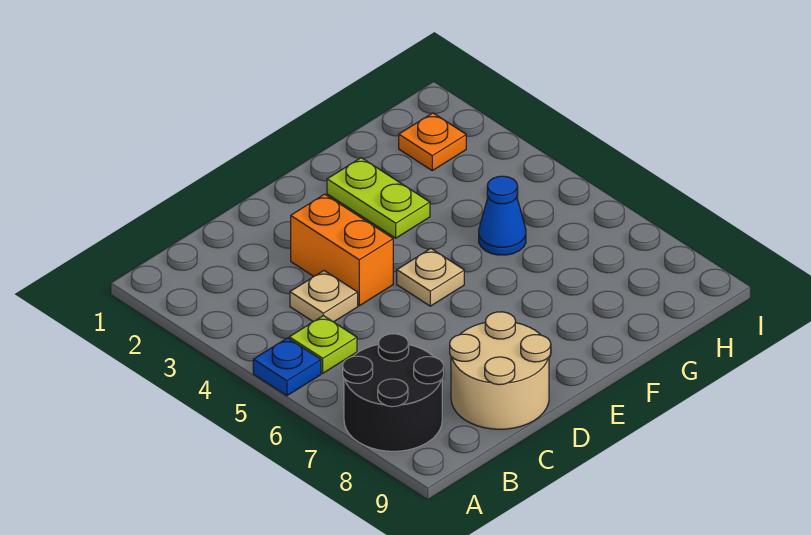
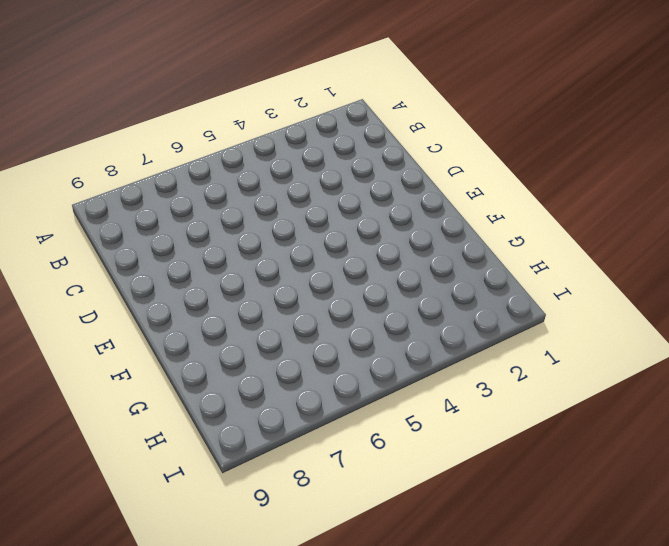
none -> blue 1x1 plate [253,338,321,396]
none -> black 2x2 round brick [343,334,444,451]

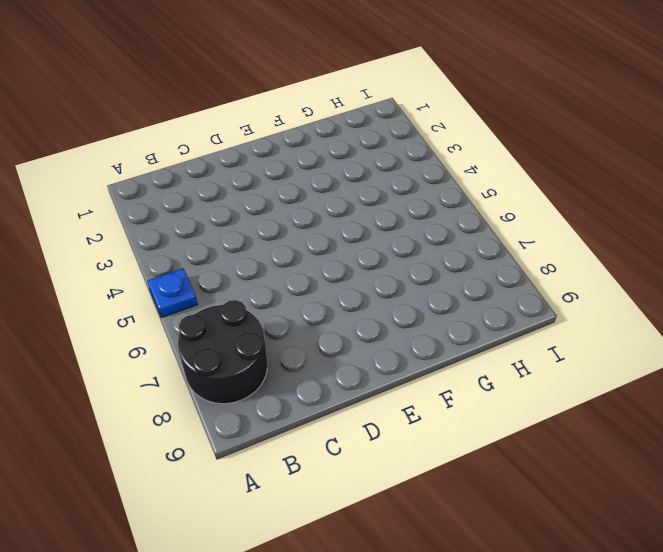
none -> lime 1x1 plate [289,316,357,373]
none -> tan 1x1 plate [290,271,358,322]

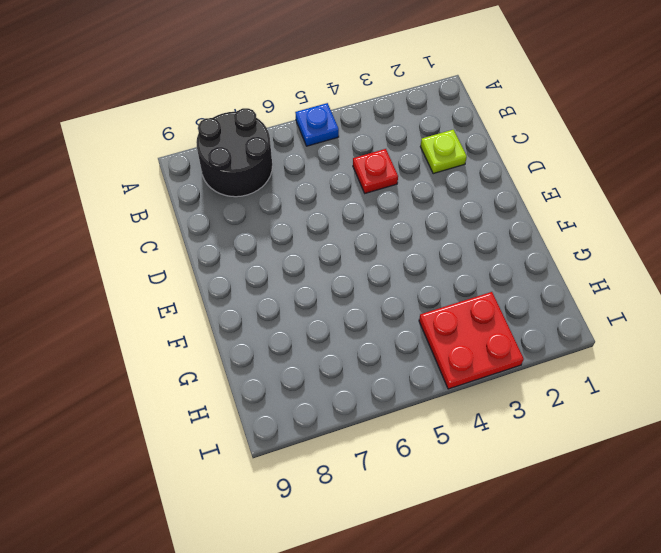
lime 1x1 plate [420,130,467,174] -> lime 1x1 plate moved to [289,316,357,373]
red 1x1 plate [353,149,398,193] -> tan 1x1 plate [290,271,358,322]
red 2x2 plate [419,292,524,389] -> none
none -> tan 2x2 round brick [450,312,551,429]
none -> orange 1x2 brick [291,194,393,306]

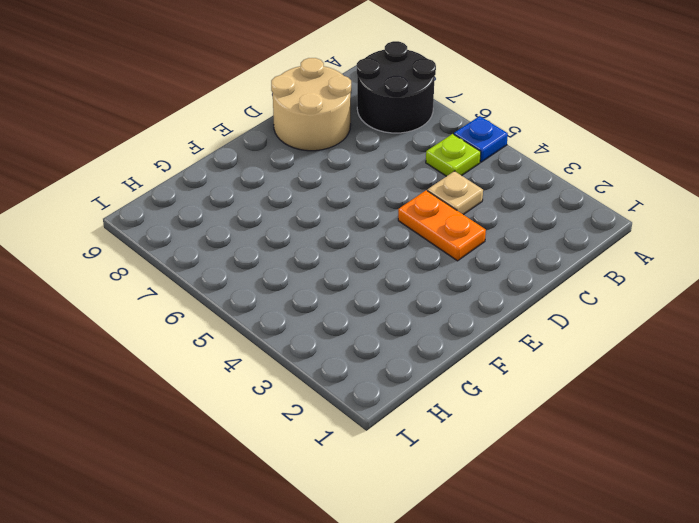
orange 1x2 plate [398,190,486,261] -> orange 1x2 brick [291,194,393,306]
none -> tan 1x1 plate [397,249,464,306]
none -> lime 1x2 plate [327,158,430,238]

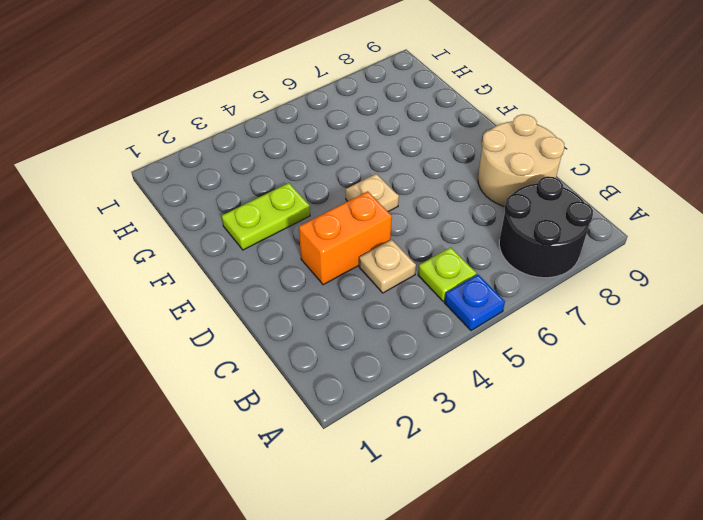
none -> blue 1x1 cone [479,176,526,255]
none -> orange 1x1 plate [399,113,466,171]

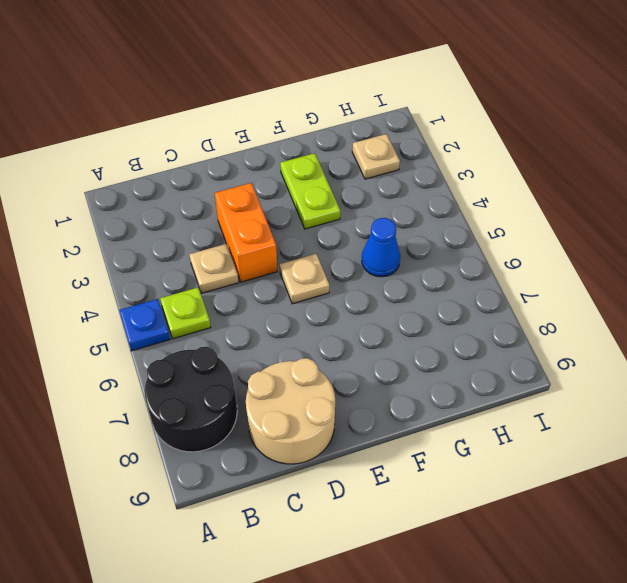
tan 1x1 plate [352,134,400,179] -> orange 1x1 plate [399,113,466,171]

